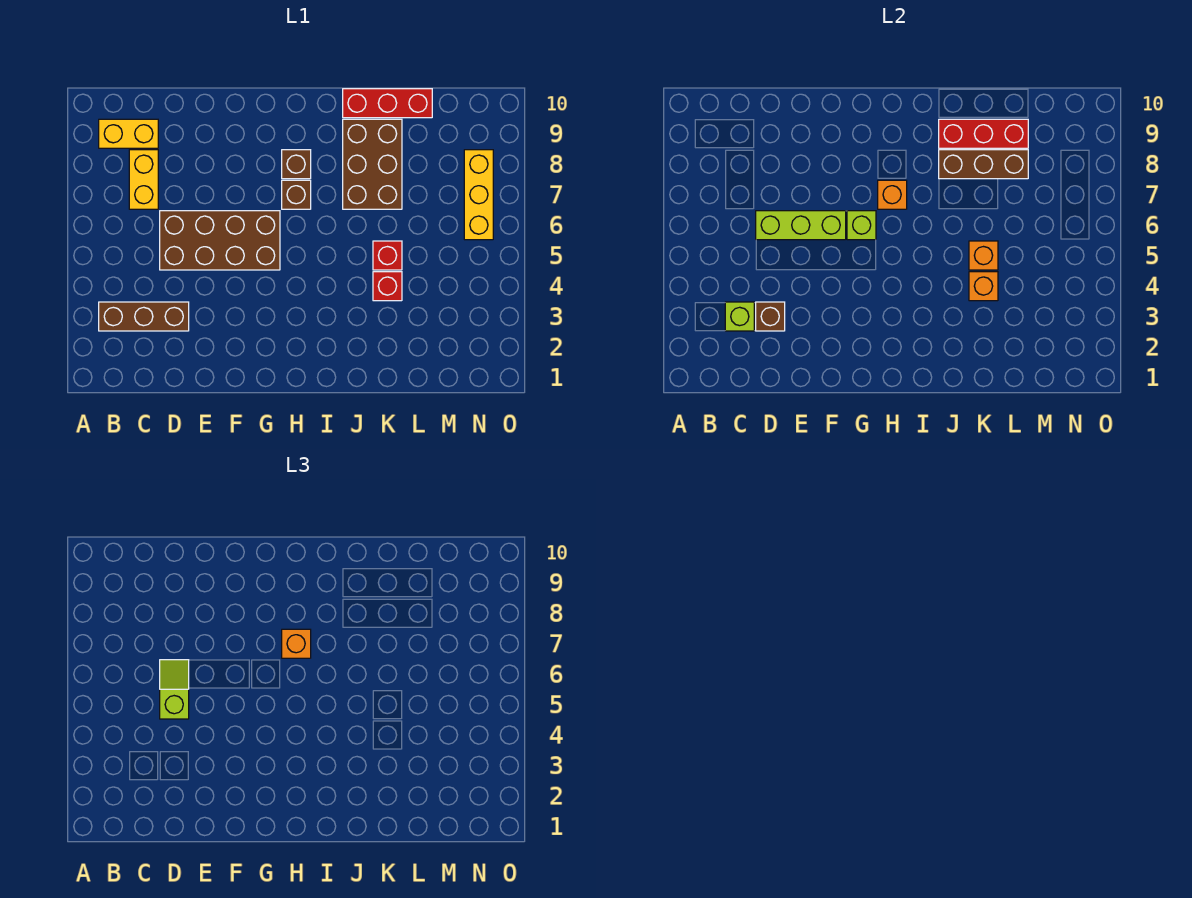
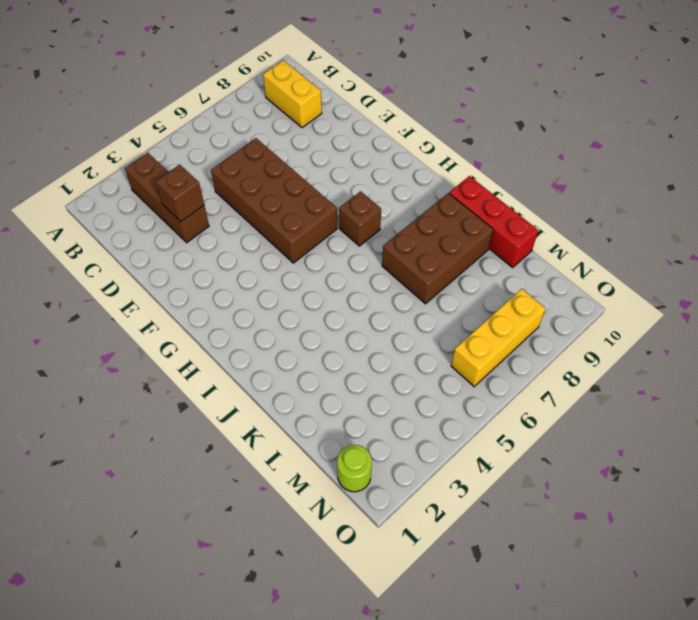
lime 1x1 round brick [337,445,372,492] -> none
none -> yellow 1x2 brick [129,150,158,209]
none -> brown 1x1 brick [282,150,311,179]
none -> red 1x1 brick [373,272,402,301]

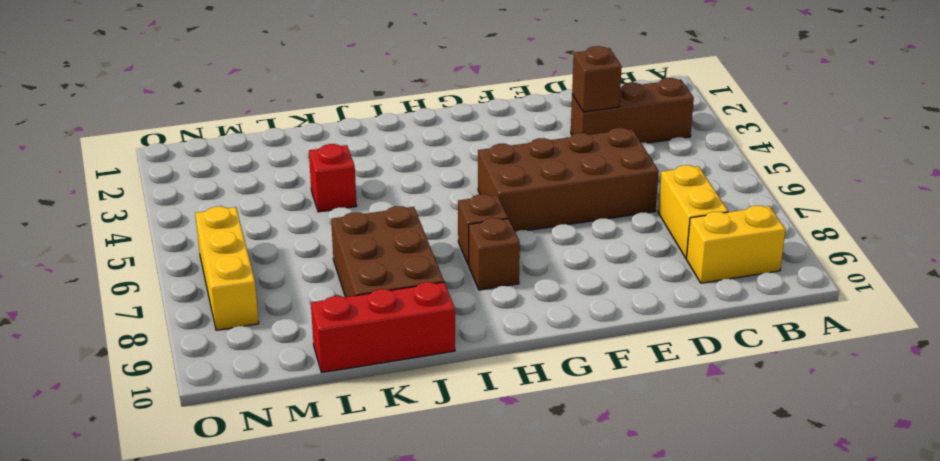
none -> red 1x1 brick [373,241,402,270]
none -> lime 1x1 brick [725,302,754,331]
none -> lime 1x3 brick [756,211,846,240]

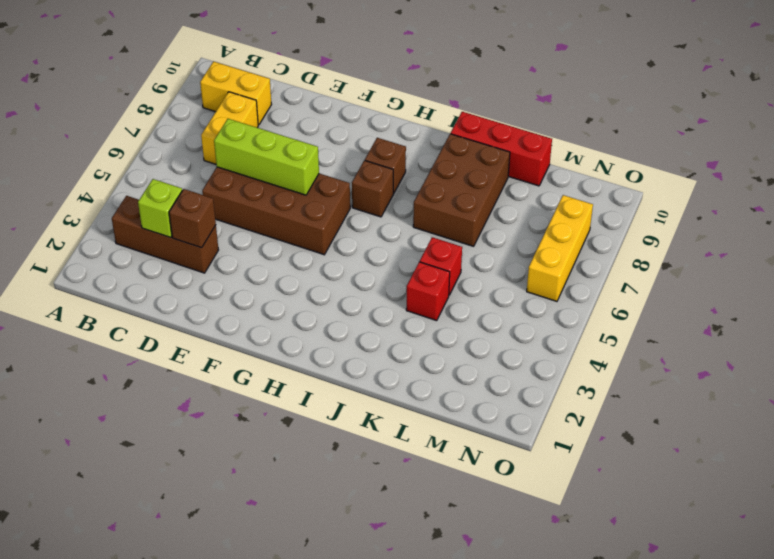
none -> lime 1x1 brick [847,211,876,240]
none -> orange 1x1 brick [878,180,907,209]
none -> brown 1x3 brick [939,150,1028,179]

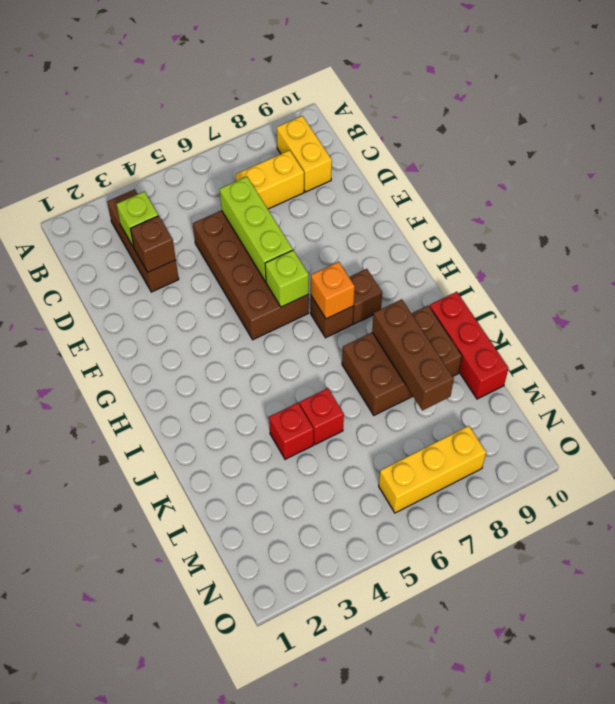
none -> red 1x3 brick [939,119,1028,148]
none -> orange 1x1 brick [969,272,998,301]
none -> orange 1x1 brick [969,241,998,270]

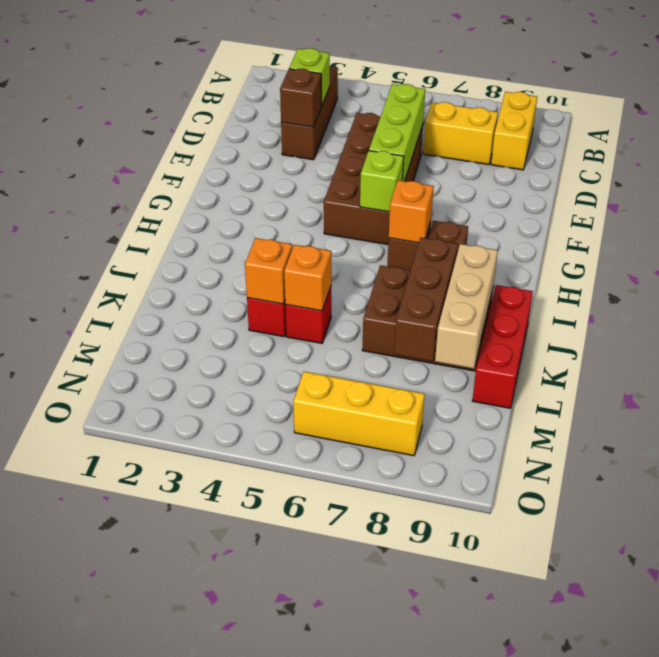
tan 1x3 brick [435,244,498,369] -> red 1x3 brick [939,119,1028,148]
none -> lime 1x2 slope [160,660,189,719]
none -> orange 1x1 brick [282,629,311,658]

